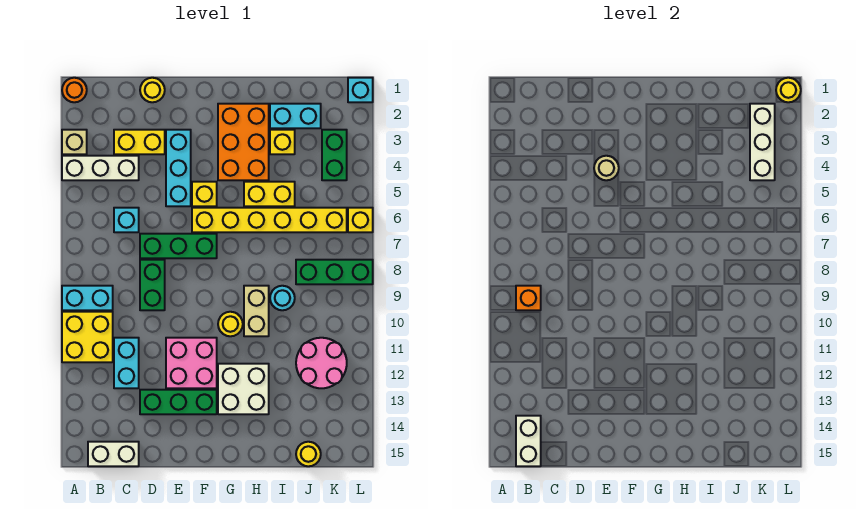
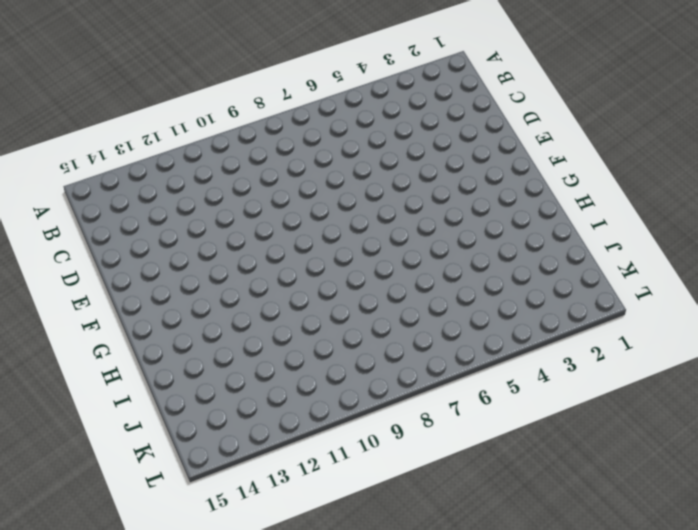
none -> orange 1x1 round brick [62,78,87,102]
none -> tan 1x1 brick [62,130,87,154]
none -> white 1x3 brick [62,156,139,180]
none -> cyan 1x2 brick [62,286,113,310]

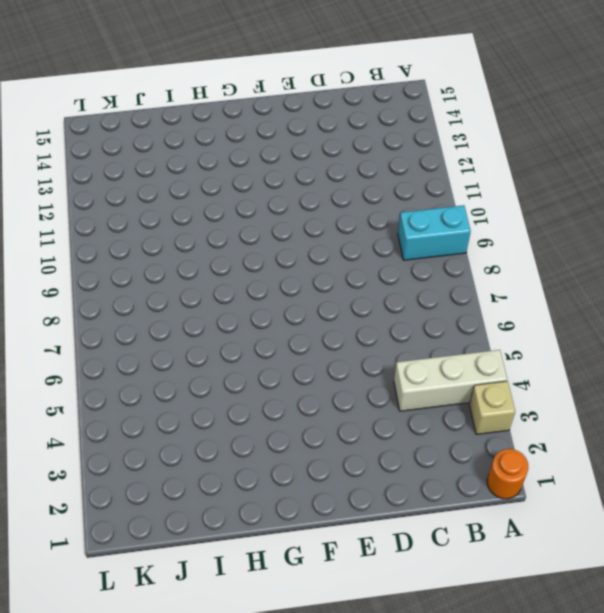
none -> yellow 2x2 brick [62,312,113,362]
none -> white 1x2 brick [88,442,139,466]
none -> yellow 1x2 brick [114,130,165,154]
none -> cyan 1x1 brick [114,208,139,232]

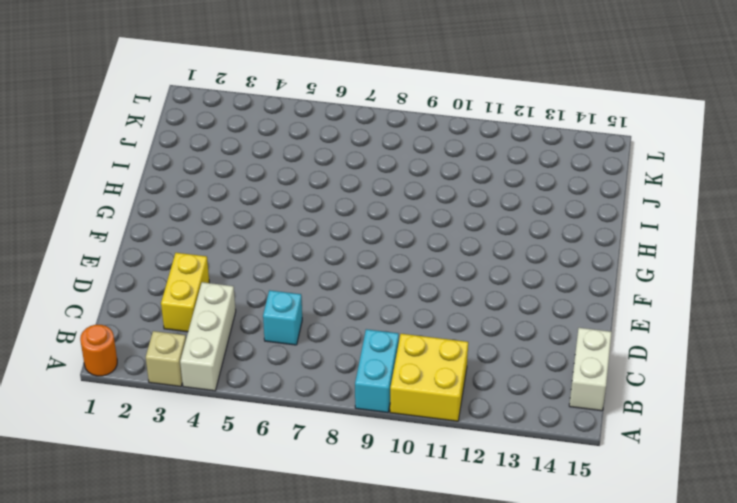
none -> cyan 1x2 brick [114,338,139,388]
none -> yellow 1x1 round brick [140,78,165,102]
none -> green 1x3 brick [140,234,217,258]
none -> green 1x2 brick [140,260,165,310]

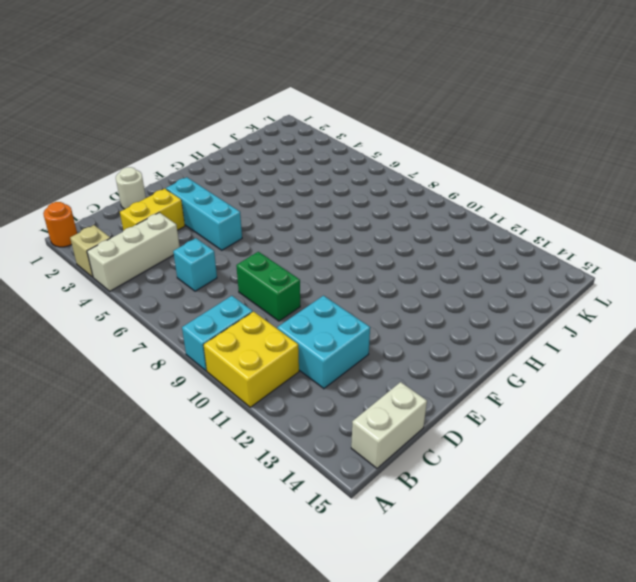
cyan 2x2 brick [277,296,370,389] -> cyan 1x2 brick [114,338,139,388]
white 1x1 round brick [116,167,146,209] -> yellow 1x1 round brick [140,78,165,102]
none -> green 1x3 brick [140,234,217,258]
none -> green 1x3 brick [140,390,217,414]
none -> pink 2x2 brick [166,338,217,388]
none -> yellow 1x1 brick [192,182,217,206]

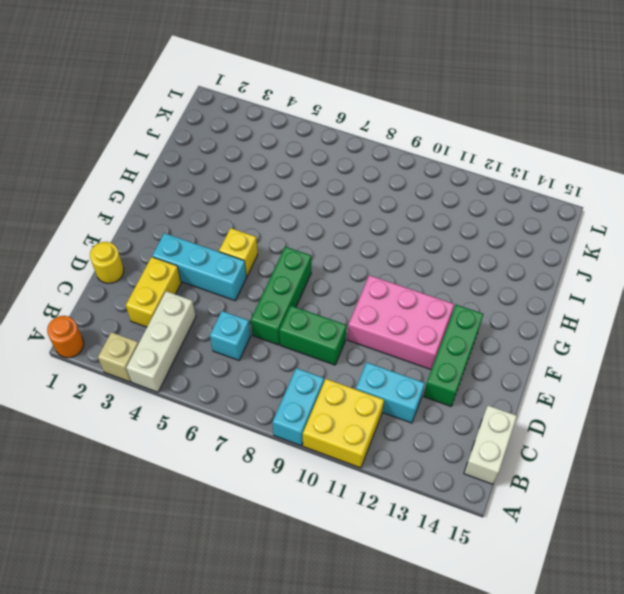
pink 2x3 brick [347,275,454,370] -> pink 2x2 brick [166,338,217,388]
none -> yellow 1x6 brick [192,208,347,232]
none -> orange 2x3 brick [218,104,269,180]
none -> yellow 1x1 round brick [218,312,243,336]
none -> white 2x2 brick [218,364,269,414]

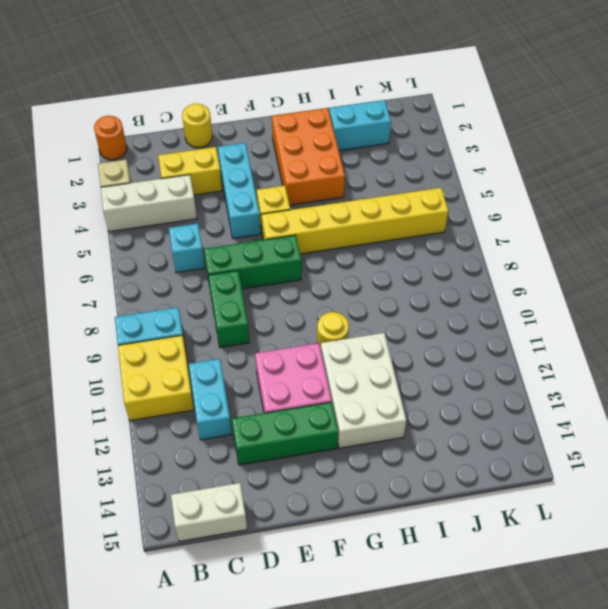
white 2x3 brick [321,333,406,448] -> white 2x2 brick [218,364,269,414]
none -> yellow 1x2 brick [244,182,295,206]
none -> tan 1x2 brick [244,286,269,336]
none -> yellow 1x1 brick [270,130,295,154]
none -> cyan 1x1 round brick [270,286,295,310]

